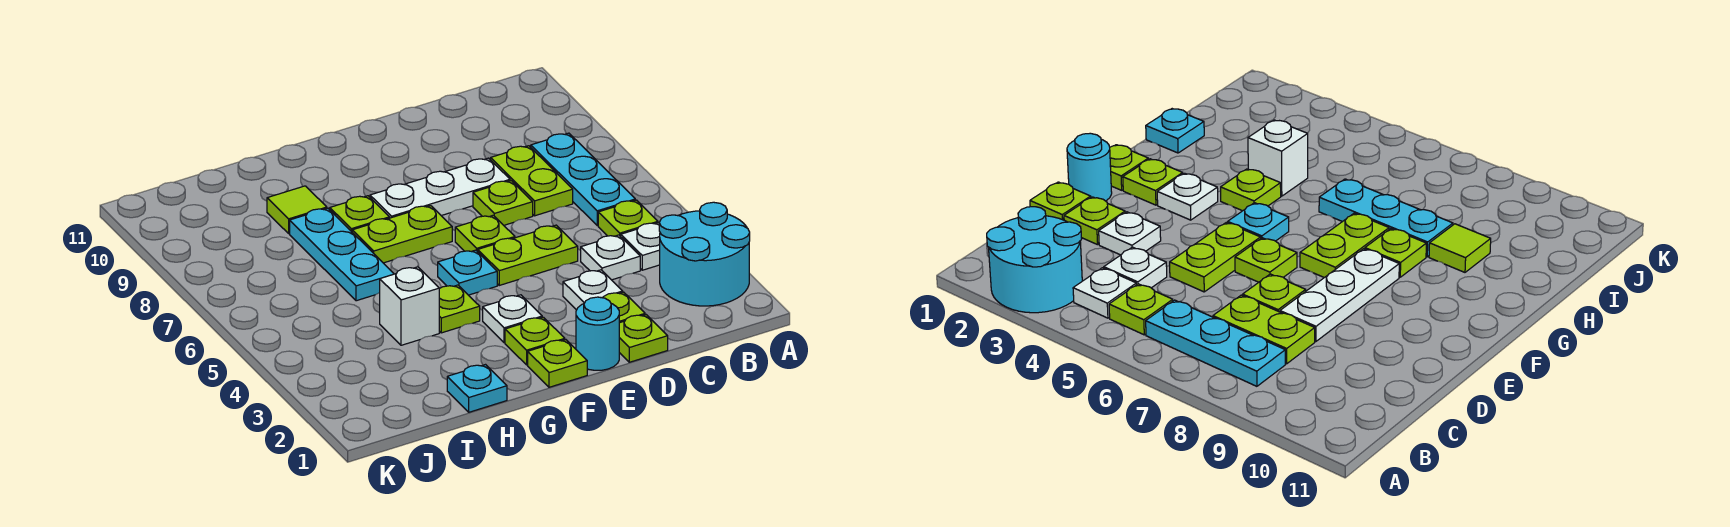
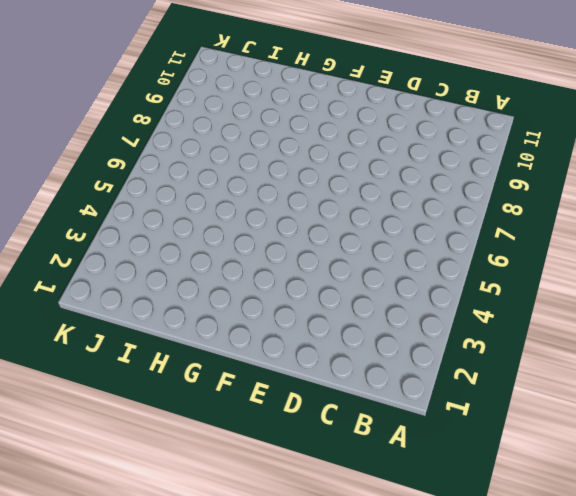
none -> cyan 2x2 round brick [659,202,750,306]
none -> white 1x1 plate [621,223,660,270]
none -> lime 1x1 plate [598,200,658,237]

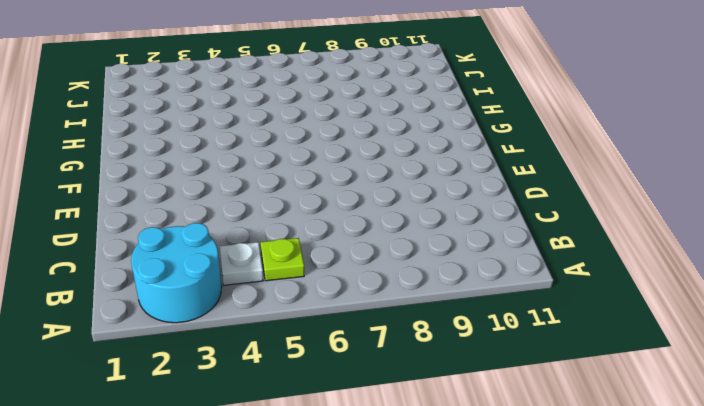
none -> cyan 1x3 plate [531,133,635,226]
none -> white 1x1 plate [581,235,640,280]
none -> lime 1x2 plate [491,146,573,216]

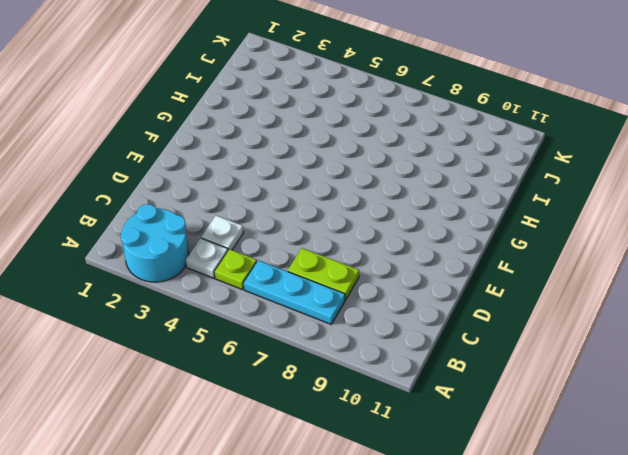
none -> lime 1x1 plate [619,315,668,362]
none -> lime 1x1 plate [603,292,645,323]
none -> white 1x1 plate [563,270,623,310]

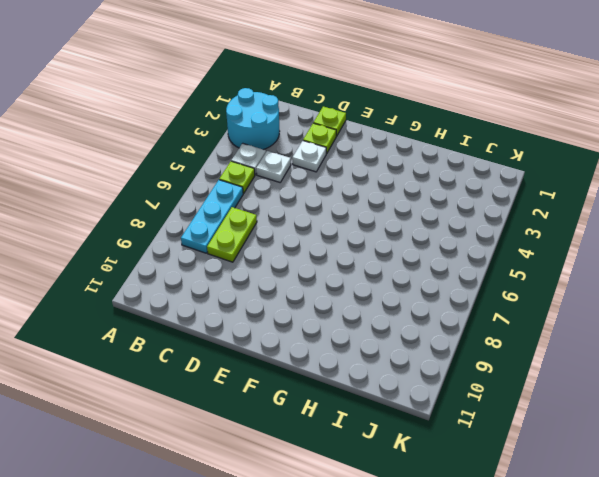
none -> lime 1x2 plate [478,225,578,285]
none -> lime 1x1 plate [473,181,533,225]
none -> white 1x3 plate [370,158,510,218]

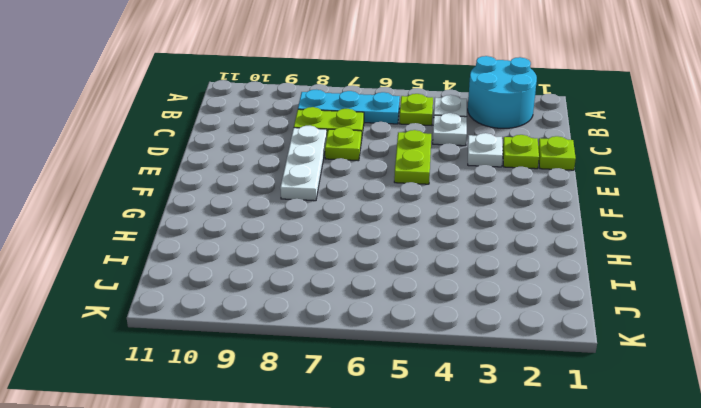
none -> cyan 1x1 round brick [576,297,619,370]
none -> lime 1x1 plate [455,215,515,252]
none -> lime 1x1 plate [528,340,587,387]

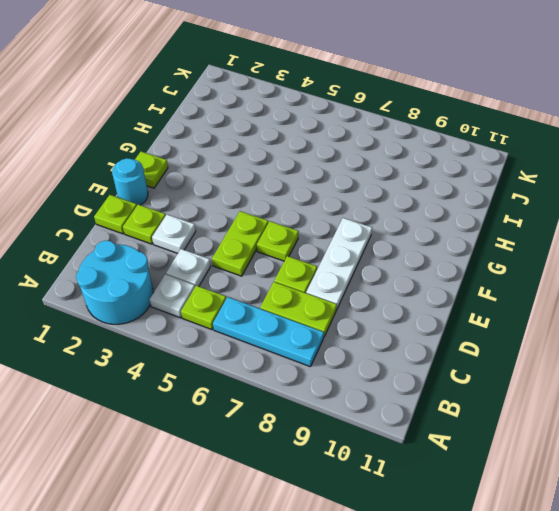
none -> lime 1x1 plate [505,317,565,365]
none -> white 1x1 plate [483,295,542,343]
none -> cyan 1x1 plate [438,250,497,295]

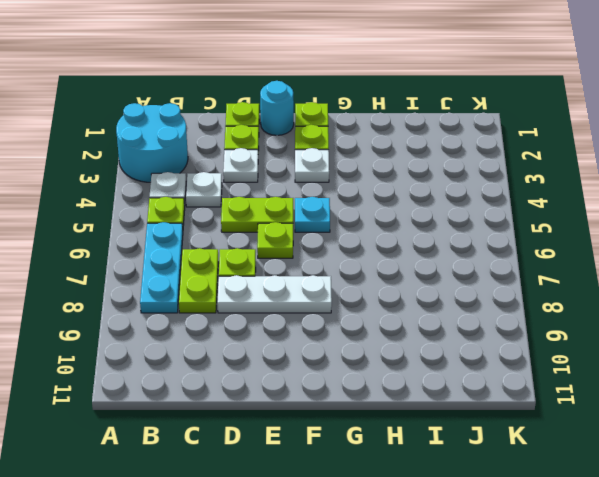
none -> lime 1x2 plate [352,206,452,263]
none -> lime 1x1 plate [439,285,480,333]
none -> lime 1x1 plate [330,196,390,232]

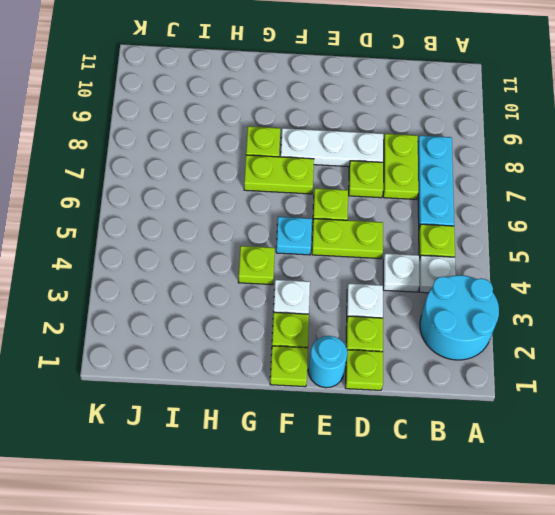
none -> cyan 1x1 plate [447,365,507,412]
none -> white 1x1 brick [380,267,439,345]
none -> cyan 1x3 plate [290,208,394,301]

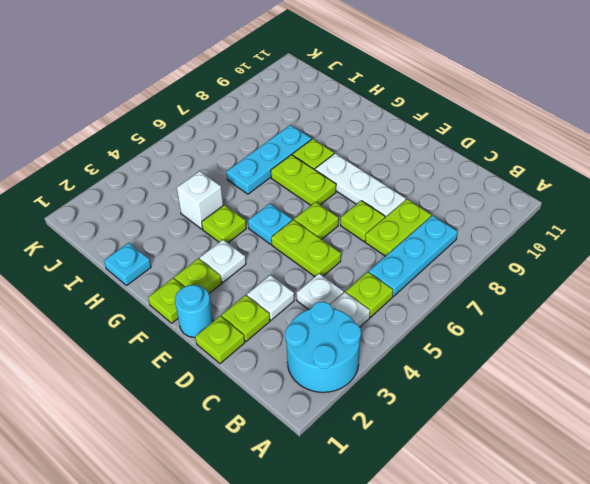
none -> lime 1x1 tile [267,186,327,234]

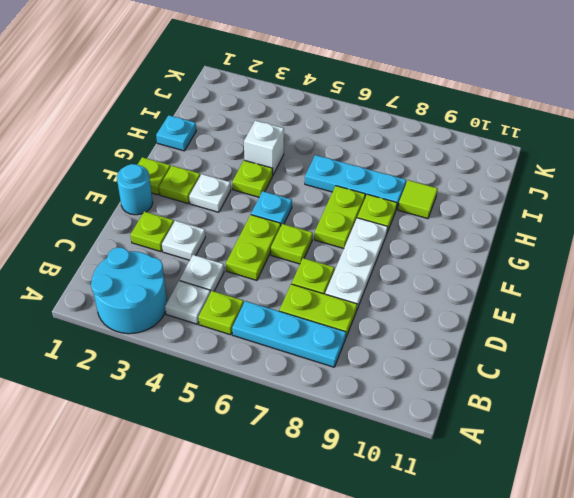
none -> lime 1x1 plate [619,315,668,362]

